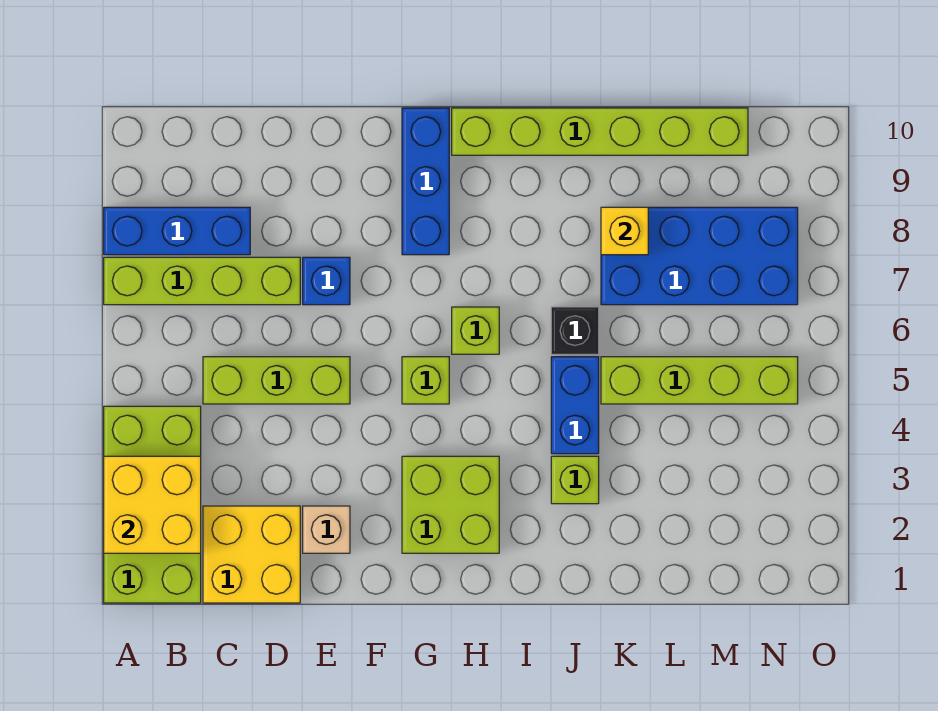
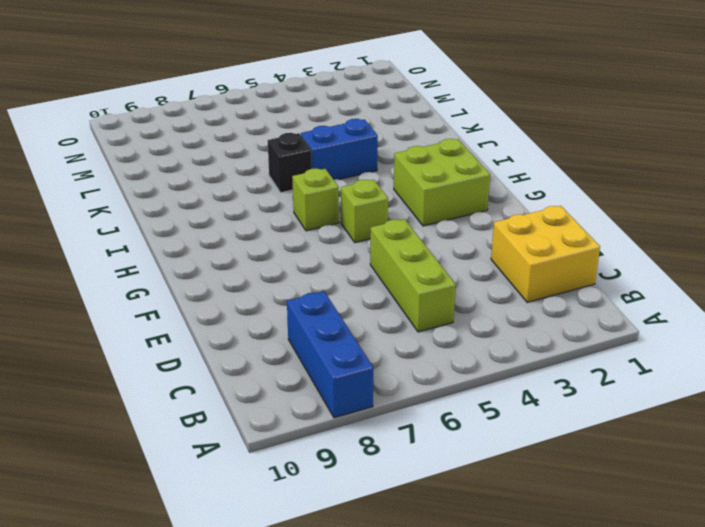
none -> lime 2x4 brick [104,406,201,603]
none -> lime 1x4 brick [104,257,300,305]
none -> tan 1x1 brick [303,506,350,553]

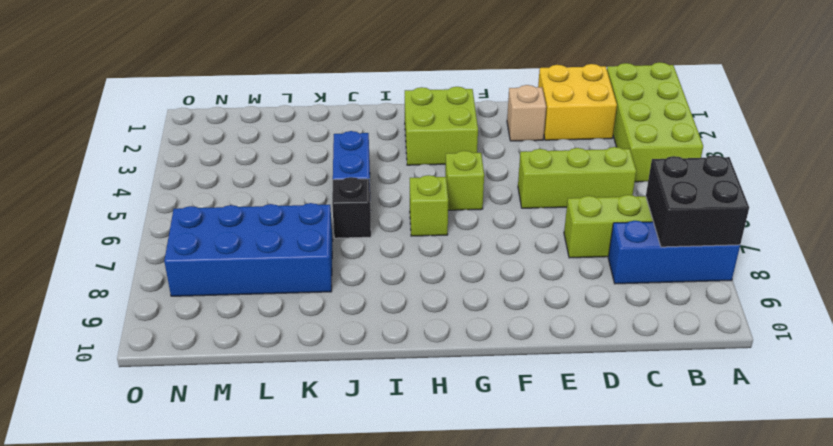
black 2x2 brick [646,155,749,247] -> none
none -> blue 1x1 brick [303,257,350,305]
none -> blue 1x3 brick [402,108,449,255]
none -> lime 1x6 brick [452,108,748,155]

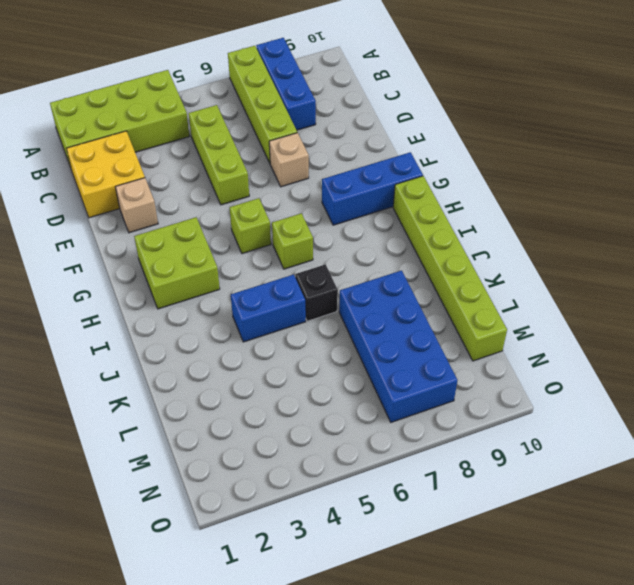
tan 1x1 brick [269,133,309,187] -> blue 1x1 brick [303,257,350,305]
none -> lime 1x1 brick [551,456,599,504]
none -> lime 1x4 brick [601,357,798,404]
none -> yellow 2x2 brick [104,456,201,553]

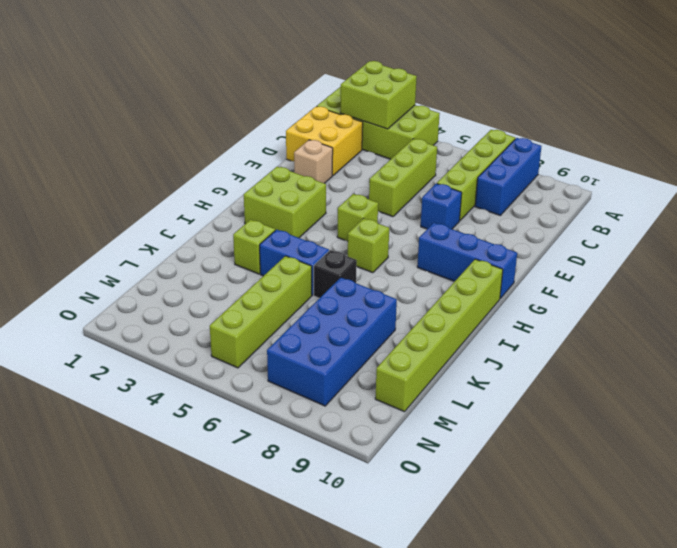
lime 2x2 brick [340,61,417,129] -> yellow 2x2 brick [104,456,201,553]
none -> yellow 1x1 brick [601,207,648,255]

